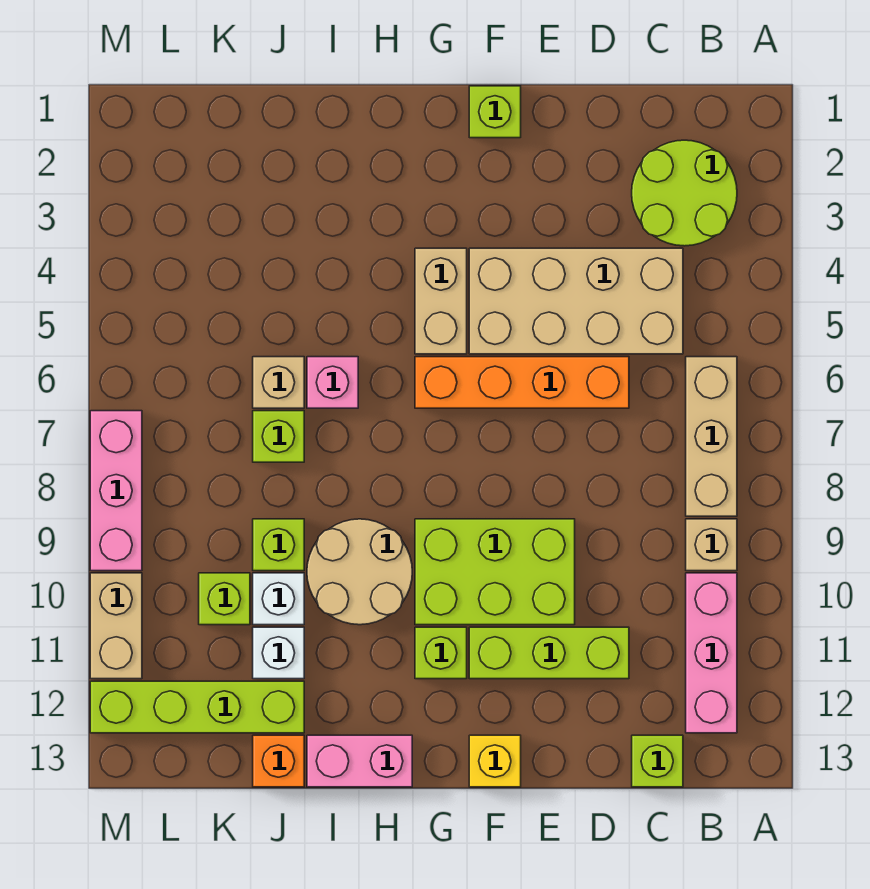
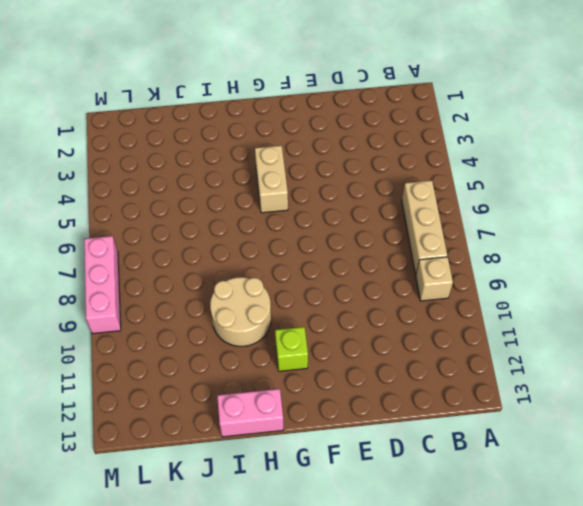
none -> lime 2x2 round brick [632,140,737,246]
none -> pink 1x3 brick [686,573,737,733]
none -> tan 2x4 brick [469,248,683,354]

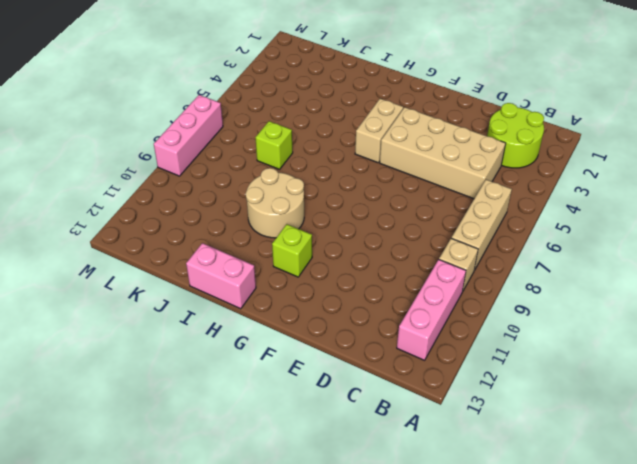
none -> lime 1x1 brick [632,735,683,787]
none -> orange 1x4 brick [415,357,629,408]
none -> lime 1x3 brick [469,627,629,679]

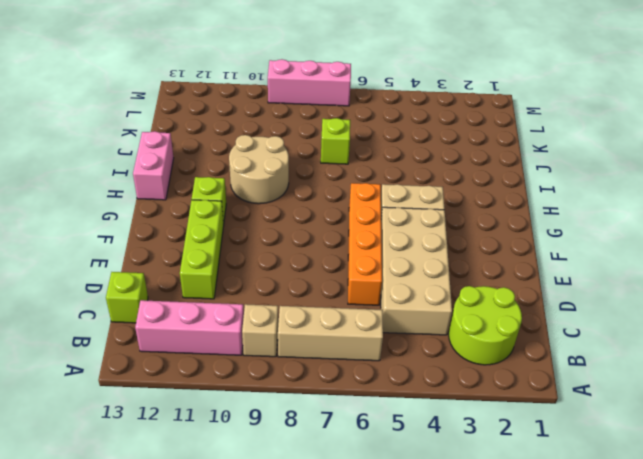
none -> lime 2x3 brick [415,519,575,625]
none -> lime 1x1 brick [469,86,521,138]
none -> yellow 1x1 brick [469,735,521,787]

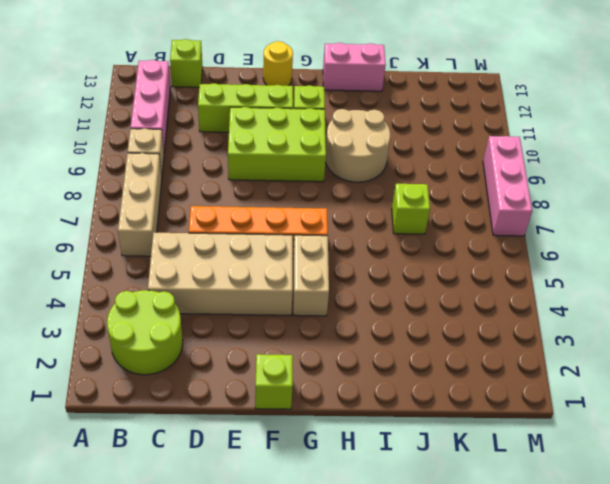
yellow 1x1 round brick [263,41,293,86] -> yellow 1x1 brick [469,735,521,787]
none -> pink 1x1 brick [307,357,358,408]
none -> tan 1x1 brick [253,357,304,408]
none -> lime 1x1 brick [253,519,304,571]

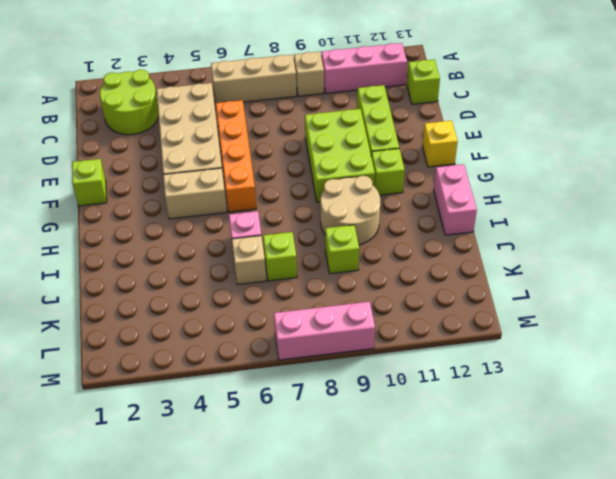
none -> white 1x1 brick [253,573,304,625]
none -> white 1x1 brick [253,627,304,679]
none -> lime 1x4 brick [90,681,304,733]

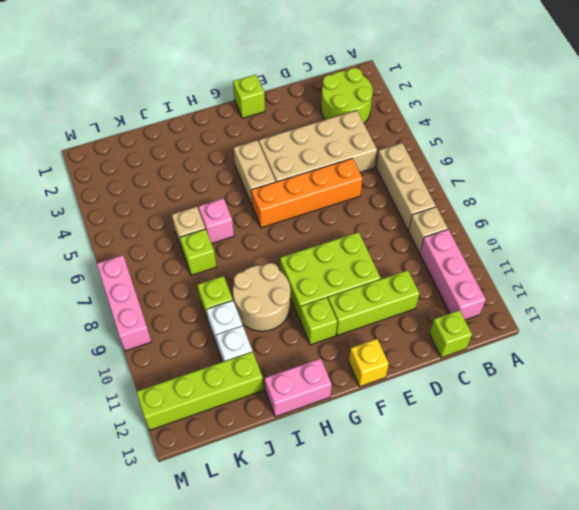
none -> orange 1x1 brick [253,735,304,787]
none -> lime 1x1 brick [199,573,250,625]
none -> tan 1x2 brick [90,573,142,679]

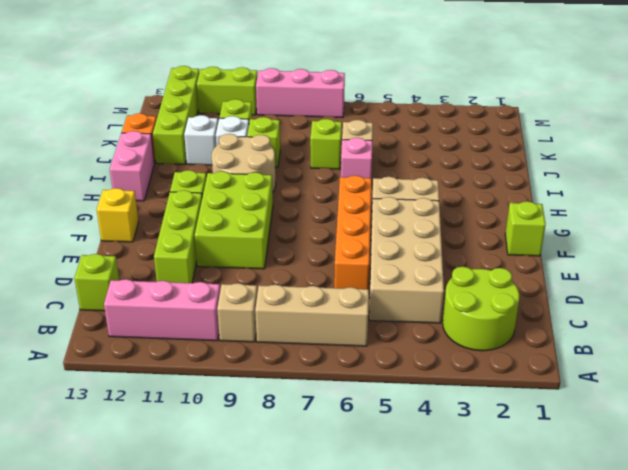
lime 1x2 brick [197,67,257,115] -> tan 1x2 brick [90,573,142,679]

